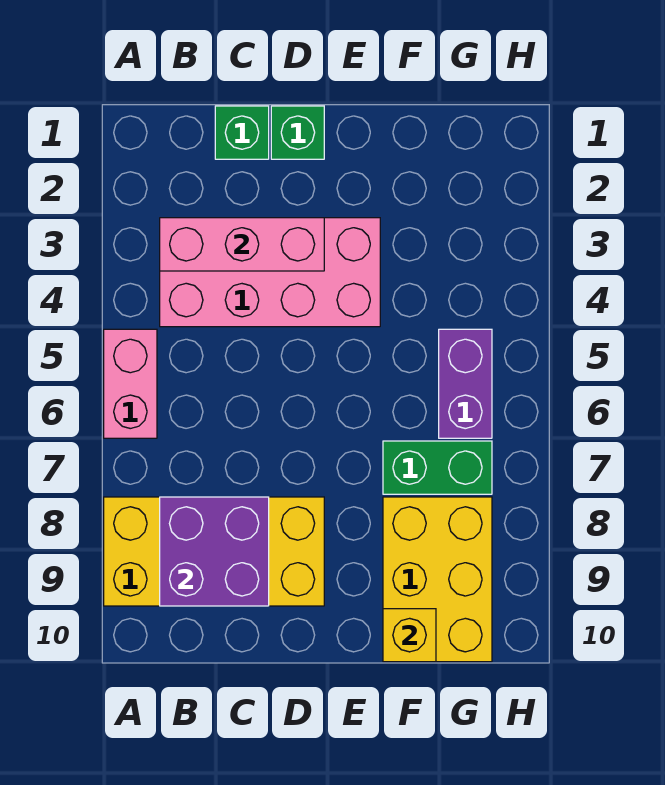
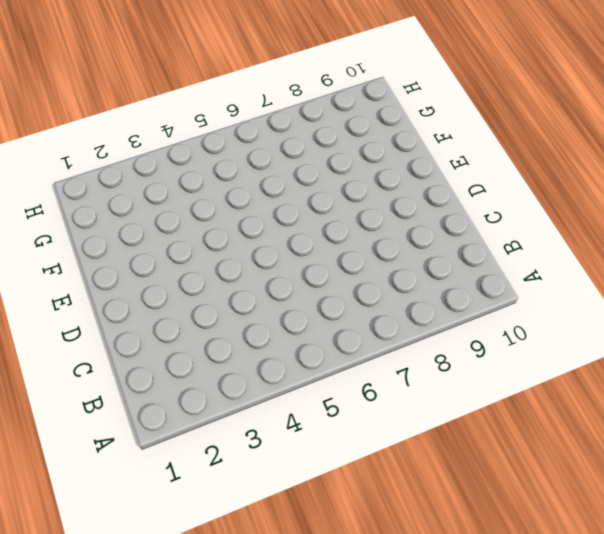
none -> pink 1x2 brick [104,329,157,438]
none -> yellow 2x4 brick [104,497,324,606]

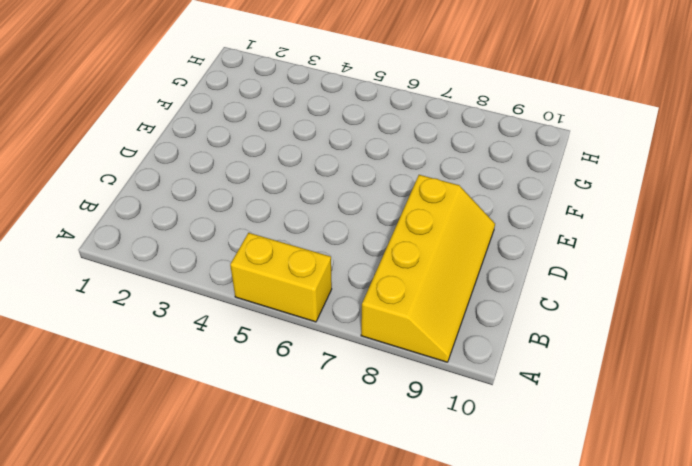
yellow 1x2 brick [230,233,332,322] -> pink 1x2 brick [104,329,157,438]
yellow 2x4 slope [361,175,495,362] -> yellow 2x4 brick [104,497,324,606]
none -> pink 2x4 brick [160,218,380,327]
none -> green 1x1 brick [215,106,269,159]

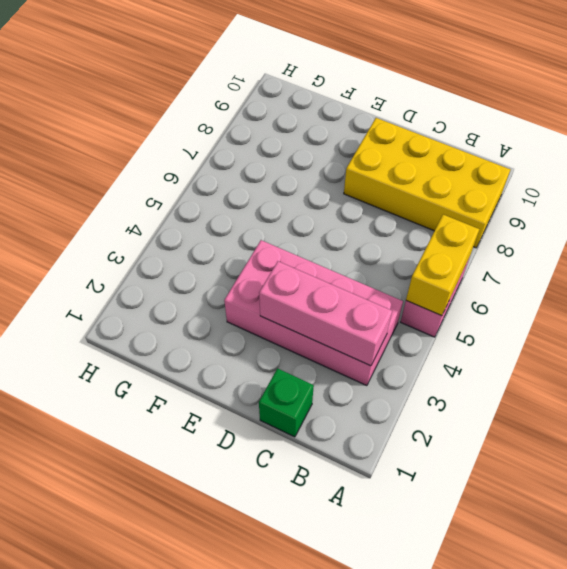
yellow 1x2 brick [406,215,479,316] -> none
none -> green 1x1 brick [271,106,324,159]
none -> green 1x2 brick [383,441,492,494]

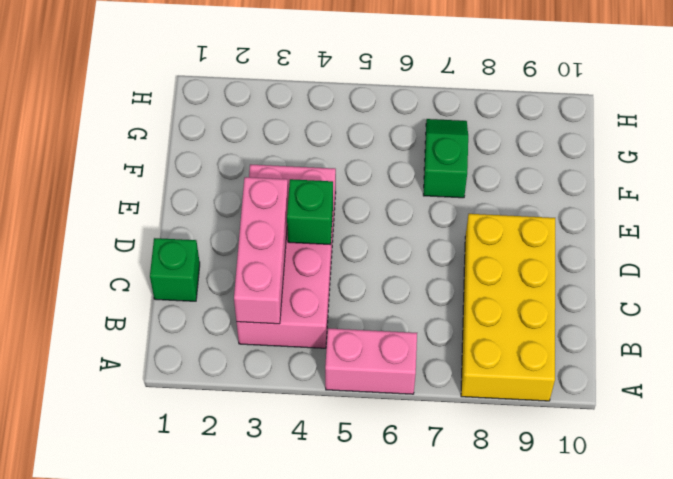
green 1x1 brick [287,179,333,245] -> green 1x1 brick moved to [271,106,324,159]
green 1x2 slope [423,119,468,198] -> green 1x2 brick [383,441,492,494]
none -> yellow 2x3 brick [383,497,492,662]
none -> purple 1x2 brick [439,329,492,438]

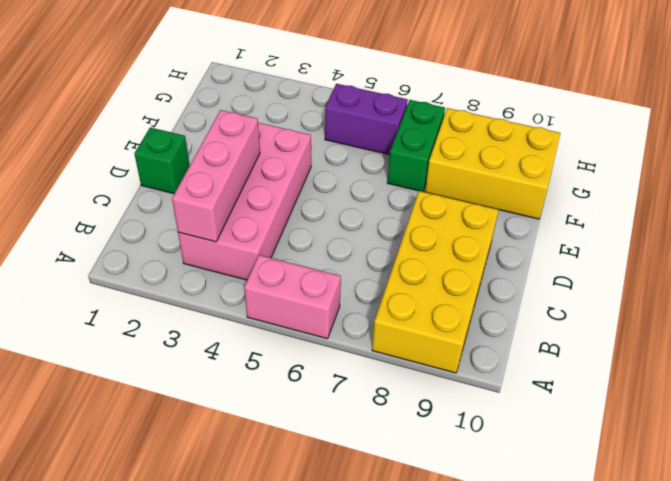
none -> green 1x1 brick [215,106,269,159]
none -> purple 2x2 brick [160,497,269,606]

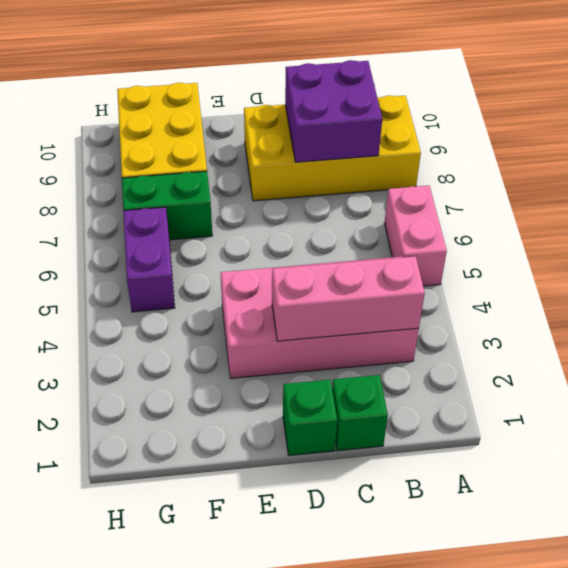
none -> yellow 1x1 brick [383,609,436,662]

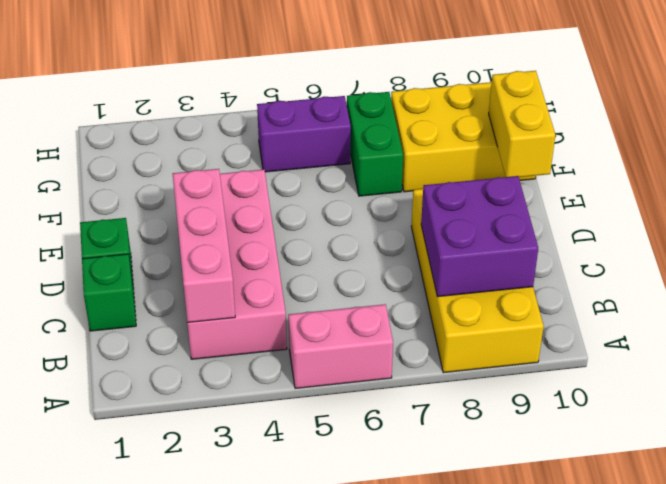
yellow 1x2 brick [489,71,555,177] -> yellow 1x1 brick [383,609,436,662]

